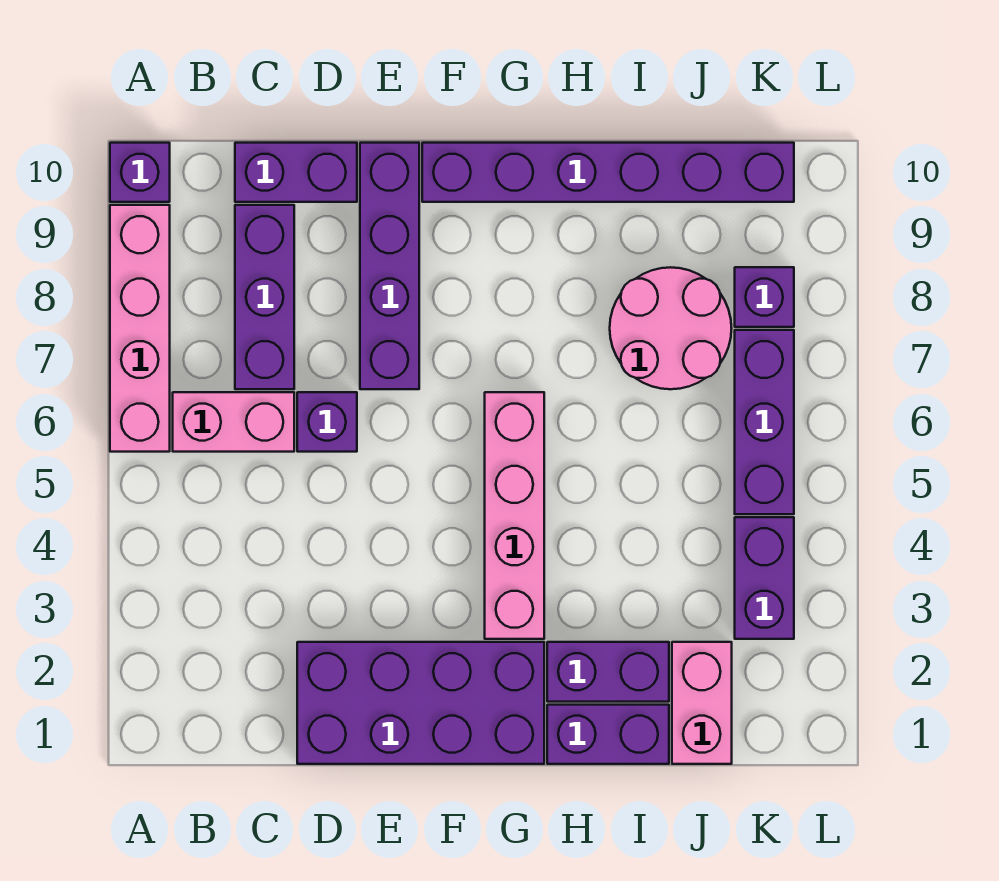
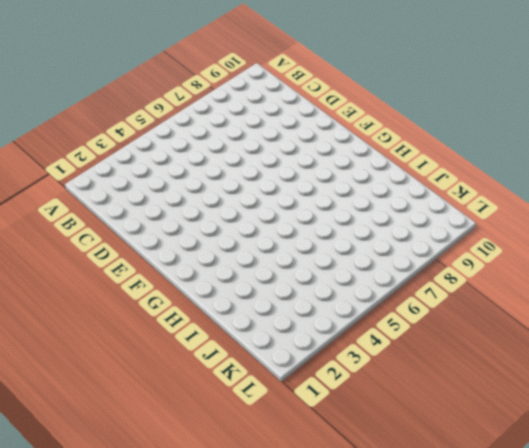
none -> pink 1x4 brick [110,205,170,452]
none -> purple 1x1 brick [110,143,170,202]
none -> pink 1x2 brick [173,392,294,452]

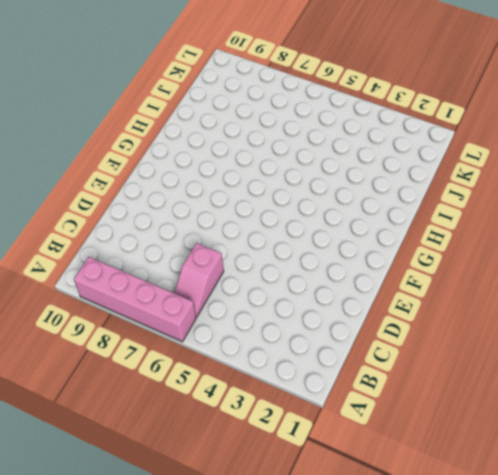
pink 1x2 slope [174,243,224,317] -> pink 1x2 brick [173,392,294,452]
none -> purple 1x1 brick [110,143,170,202]
none -> purple 1x3 brick [235,205,294,389]
none -> purple 1x2 brick [235,143,357,202]

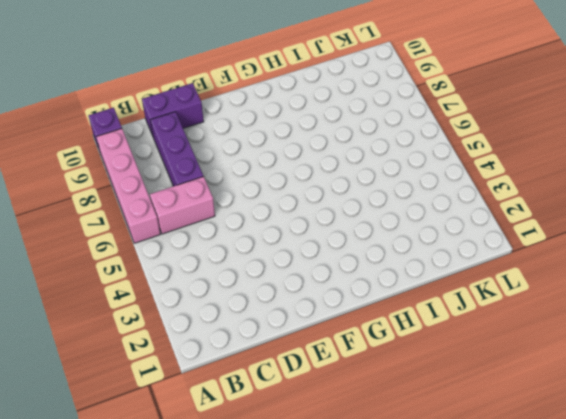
none -> purple 2x4 brick [297,642,544,764]
none -> purple 1x1 brick [297,392,357,452]
none -> purple 1x4 brick [360,143,419,389]

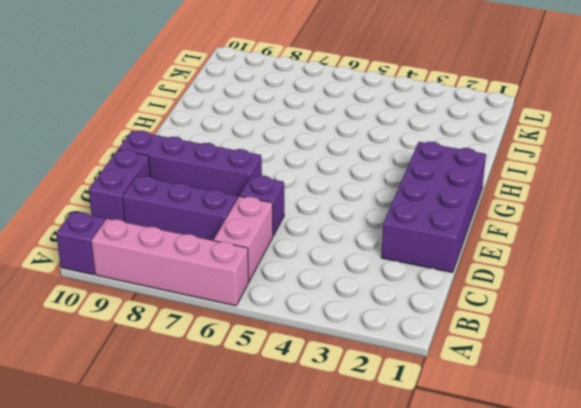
none -> purple 1x6 brick [422,143,794,202]
none -> pink 1x4 brick [485,392,544,639]
none -> purple 1x2 brick [547,705,669,764]

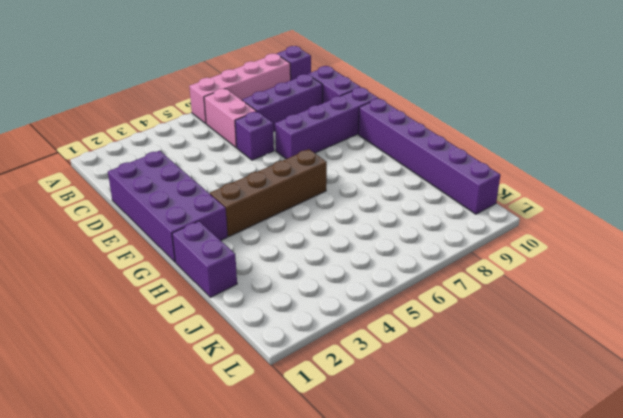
brown 1x4 brick [210,149,327,236] -> pink 1x4 brick [485,392,544,639]
none -> purple 1x2 brick [547,642,669,702]
none -> pink 2x2 round brick [610,267,732,389]
none -> pink 1x2 brick [672,642,732,764]

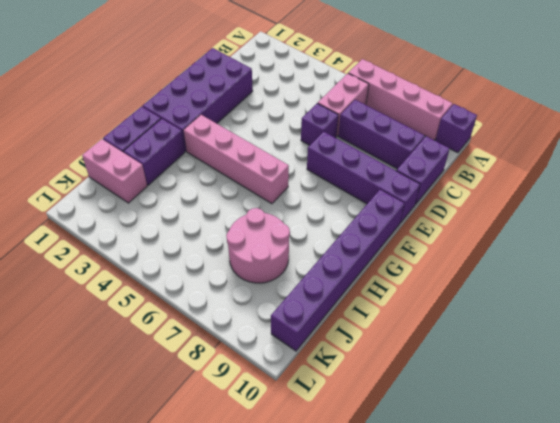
none -> purple 1x2 brick [735,517,794,639]
none -> purple 1x3 brick [735,330,794,514]
none -> purple 1x1 brick [735,267,794,327]

